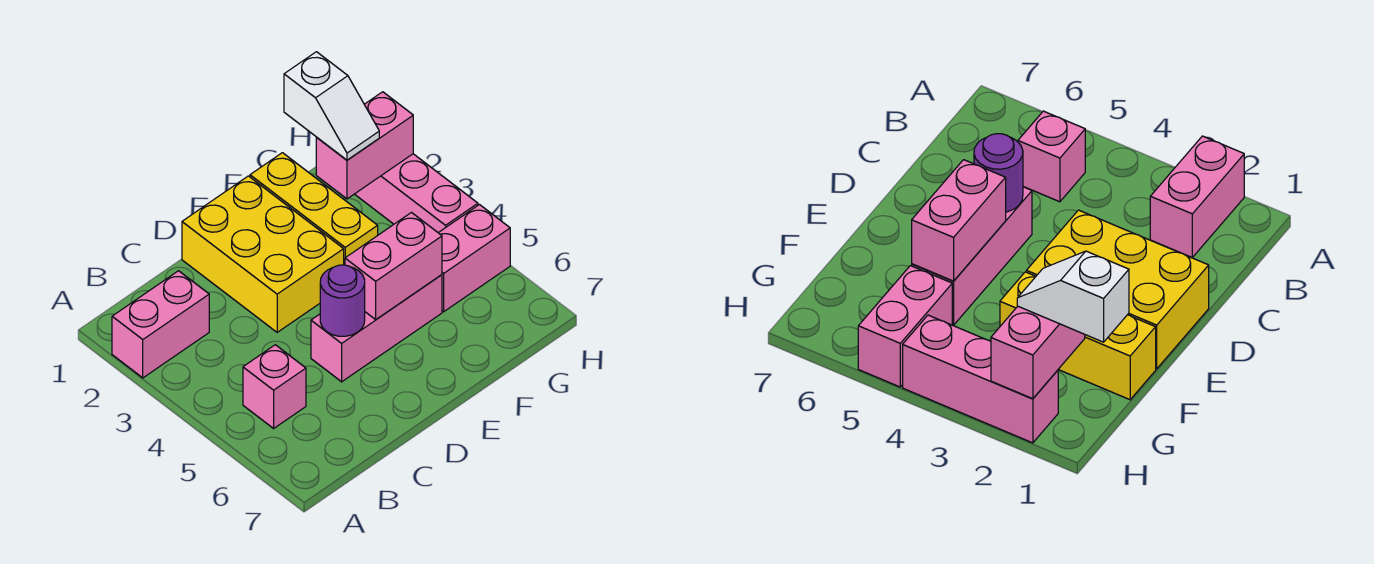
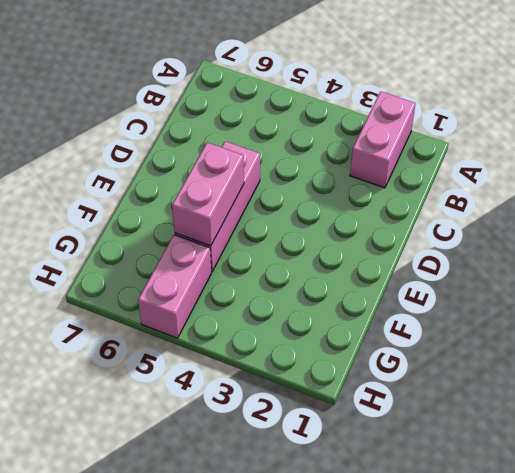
none -> pink 1x1 brick [243,345,306,428]
none -> yellow 2x3 brick [182,176,344,332]

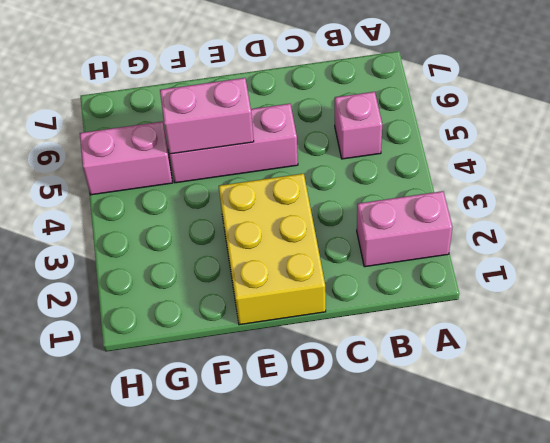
none -> yellow 1x3 brick [250,153,378,265]
none -> pink 1x3 brick [355,154,478,233]

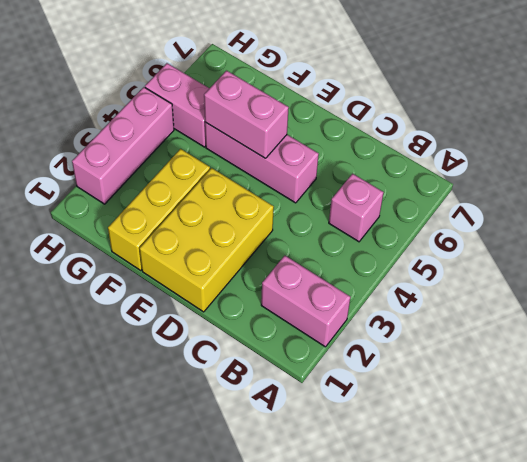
none -> purple 1x1 round brick [320,265,365,336]
none -> pink 1x2 brick [316,92,413,199]

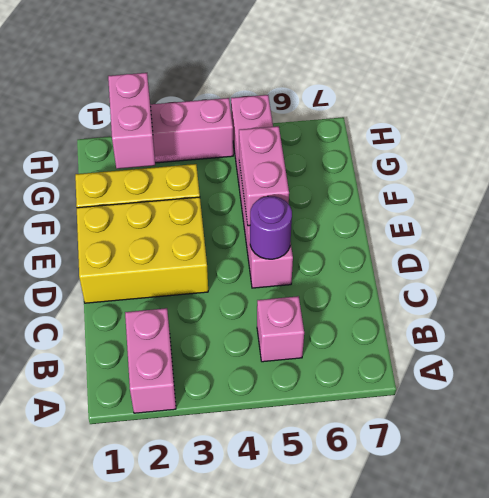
none -> white 1x2 slope [284,52,379,160]

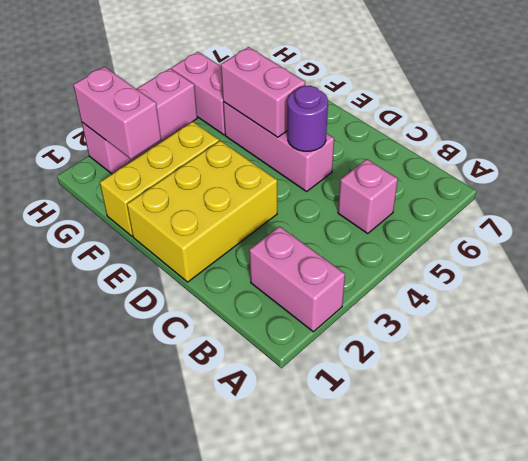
none -> white 1x2 slope [284,52,379,160]

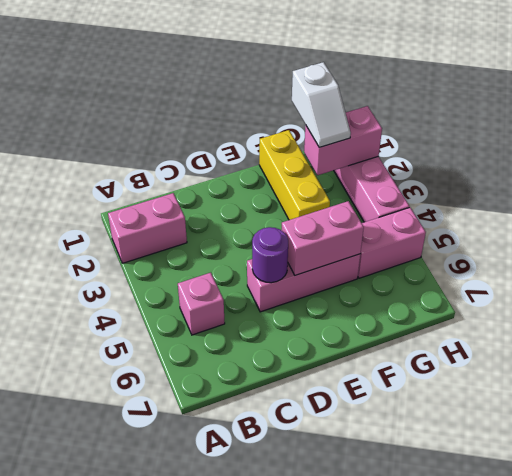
none -> yellow 2x3 brick [182,176,344,332]

